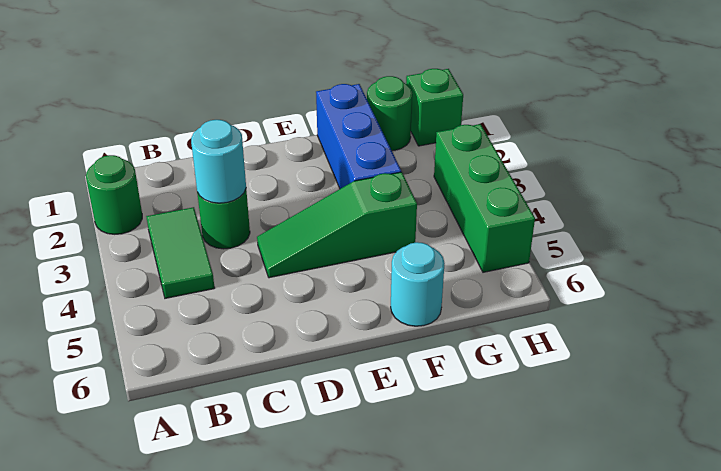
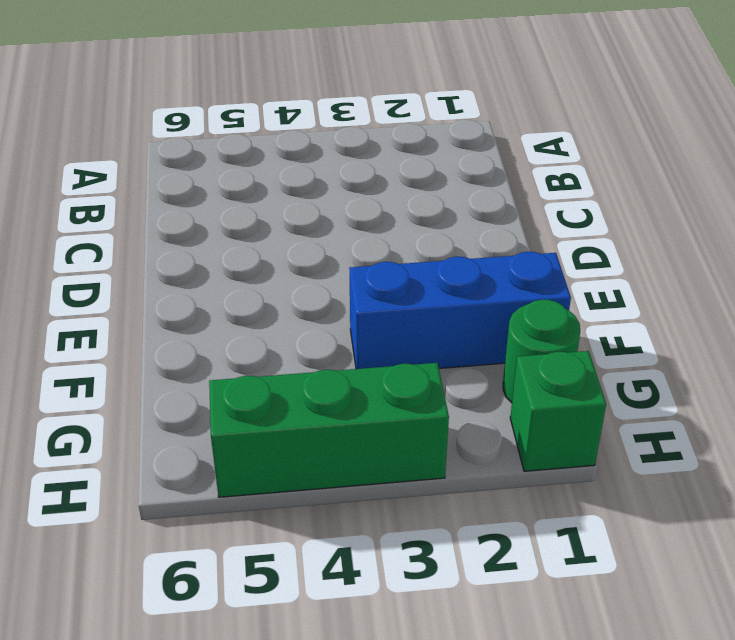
none -> green 1x1 round brick [86,155,142,234]
none -> green 1x2 tile [146,207,215,298]

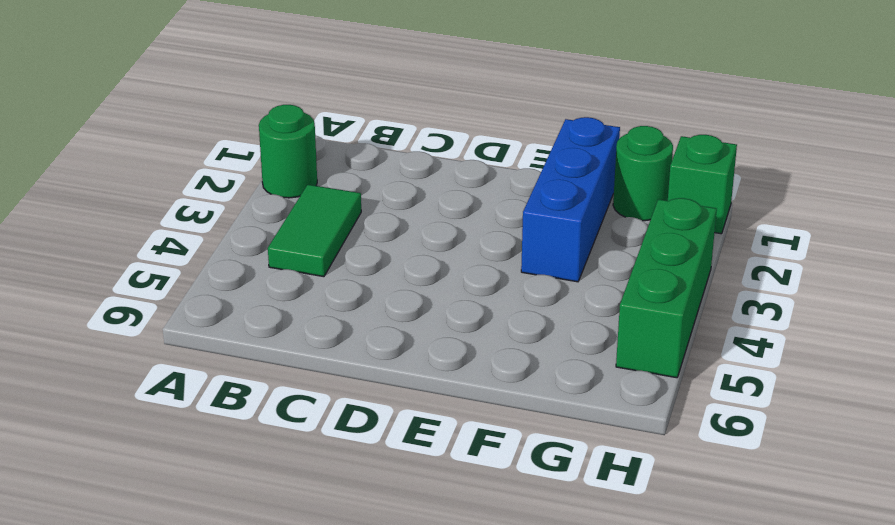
none -> green 1x1 round brick [197,190,250,249]
none -> green 1x3 slope [257,172,417,278]

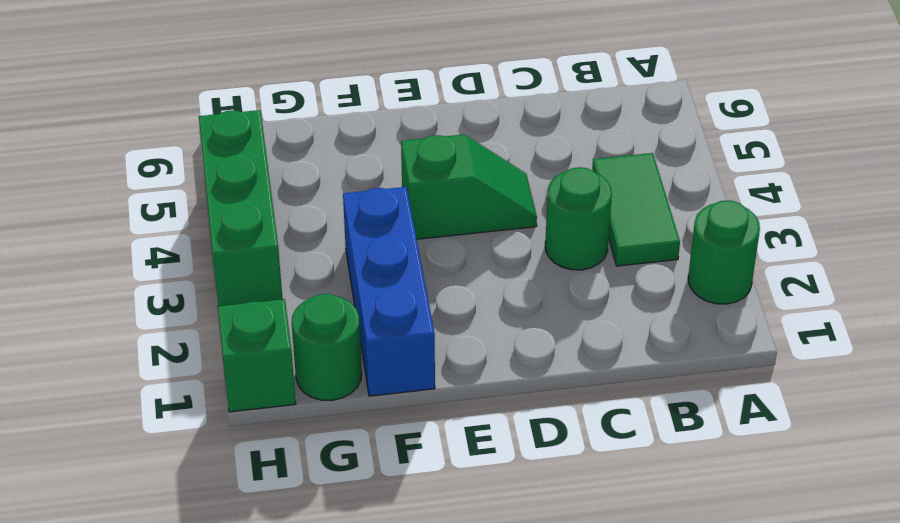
green 1x2 slope [401,134,537,239] -> green 1x3 slope [257,172,417,278]
none -> cyan 1x1 round brick [391,242,445,326]
none -> cyan 1x1 round brick [191,120,246,203]

